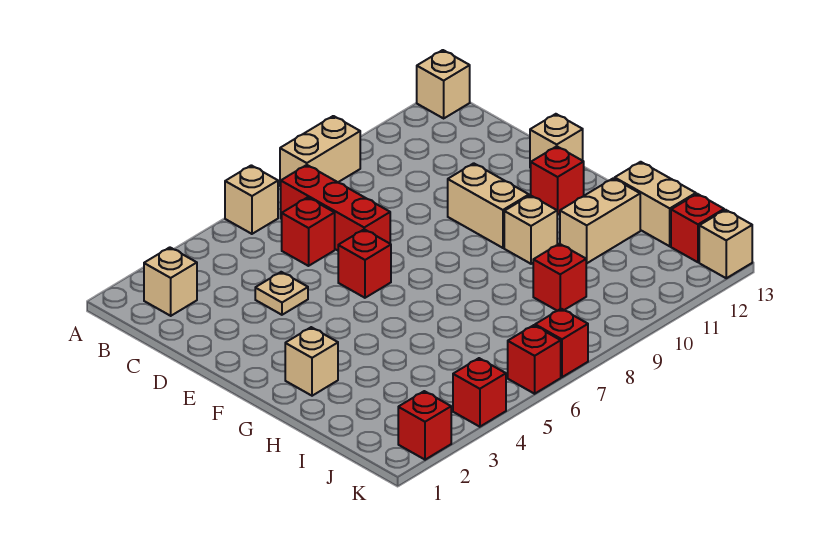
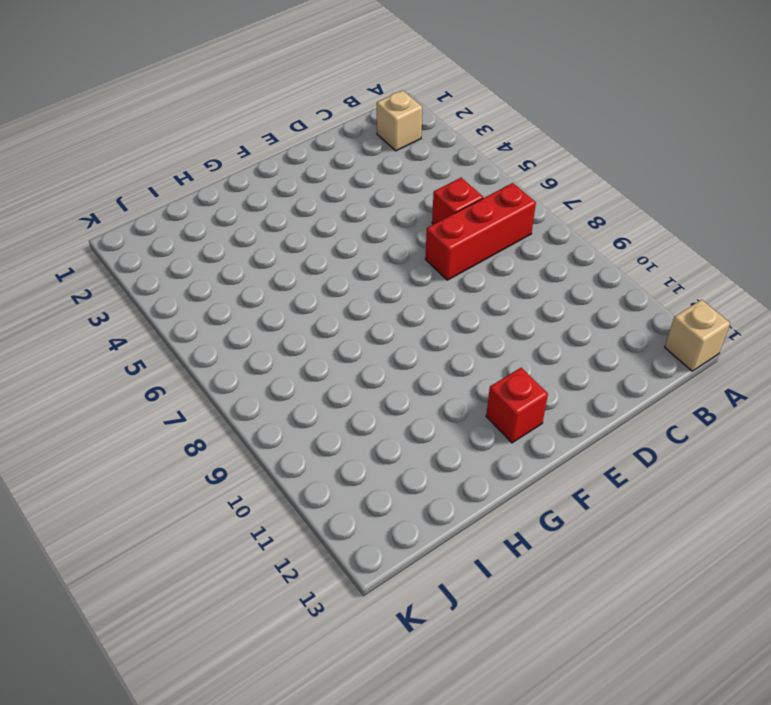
none -> tan 1x1 brick [225,165,278,234]
none -> tan 1x2 brick [280,116,360,186]
none -> tan 1x1 plate [255,272,308,315]

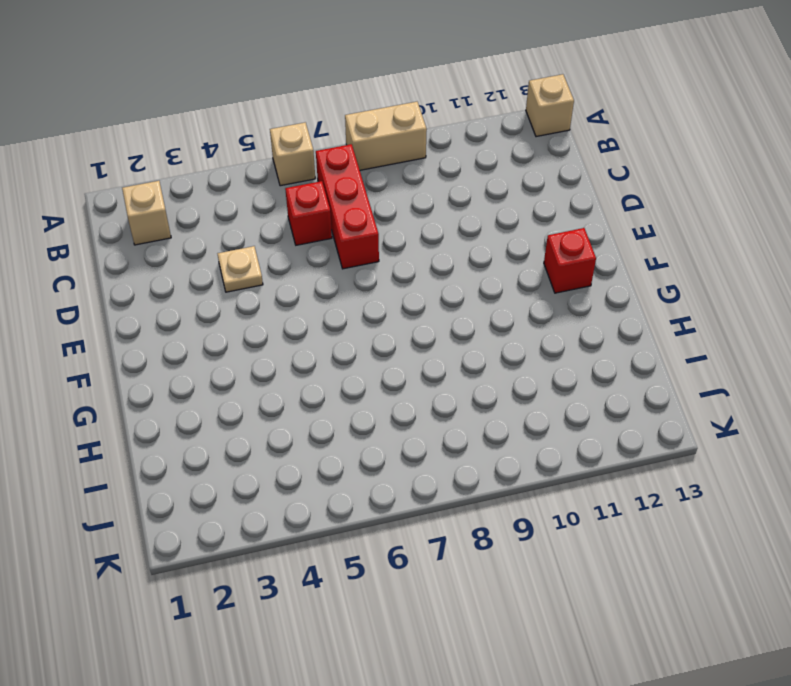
none -> red 1x1 brick [338,229,391,298]
none -> tan 1x2 brick [448,163,529,248]
none -> tan 1x1 brick [530,114,583,168]

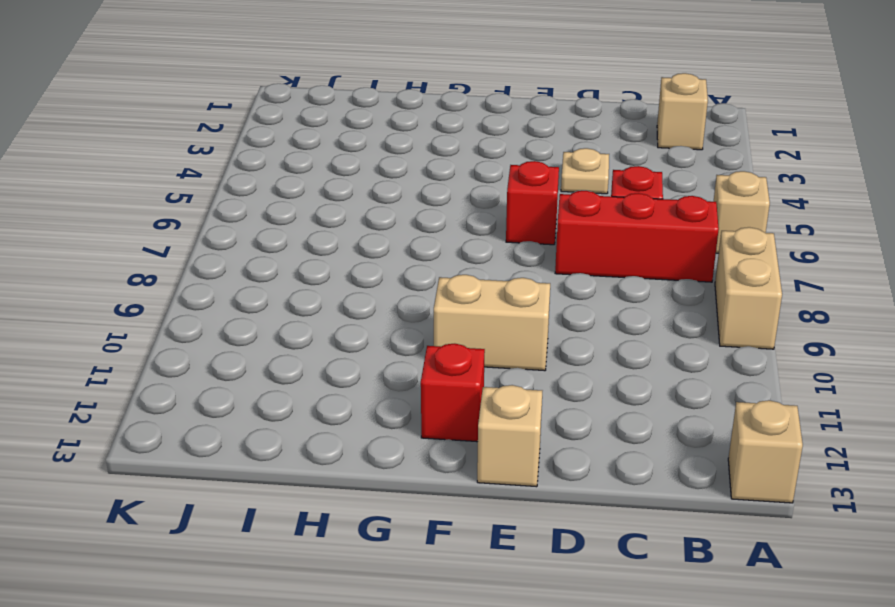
none -> tan 1x1 brick [285,327,338,396]
none -> tan 1x1 brick [504,195,557,264]
none -> tan 1x2 brick [560,178,640,263]

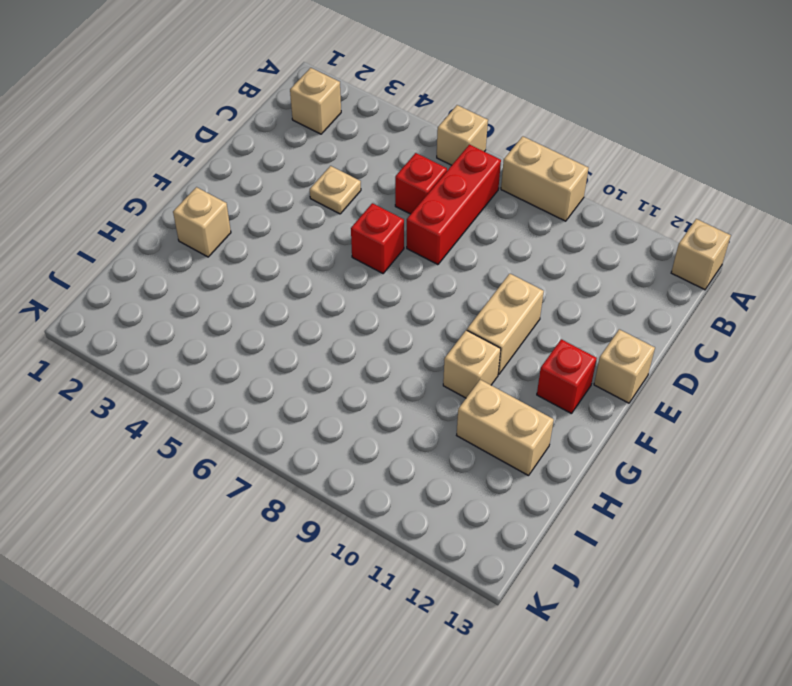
none -> tan 1x2 brick [615,162,696,246]
none -> red 1x1 brick [533,244,586,311]
none -> red 1x1 brick [671,194,724,262]

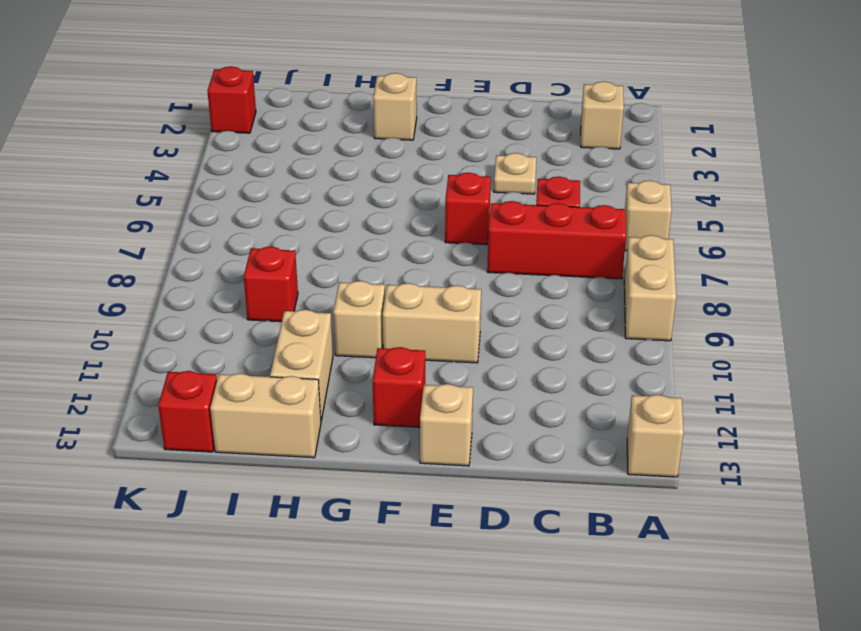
none -> red 1x1 brick [453,358,506,427]
none -> red 1x1 brick [508,325,561,394]
none -> red 1x1 brick [535,309,588,377]

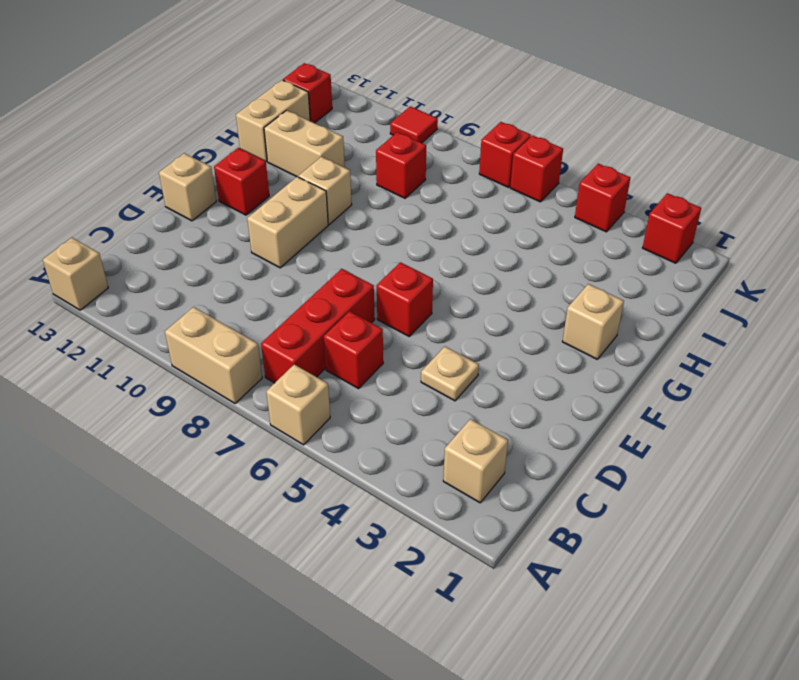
red 1x1 tile [390,106,438,143] -> none
none -> tan 1x1 brick [699,210,752,278]

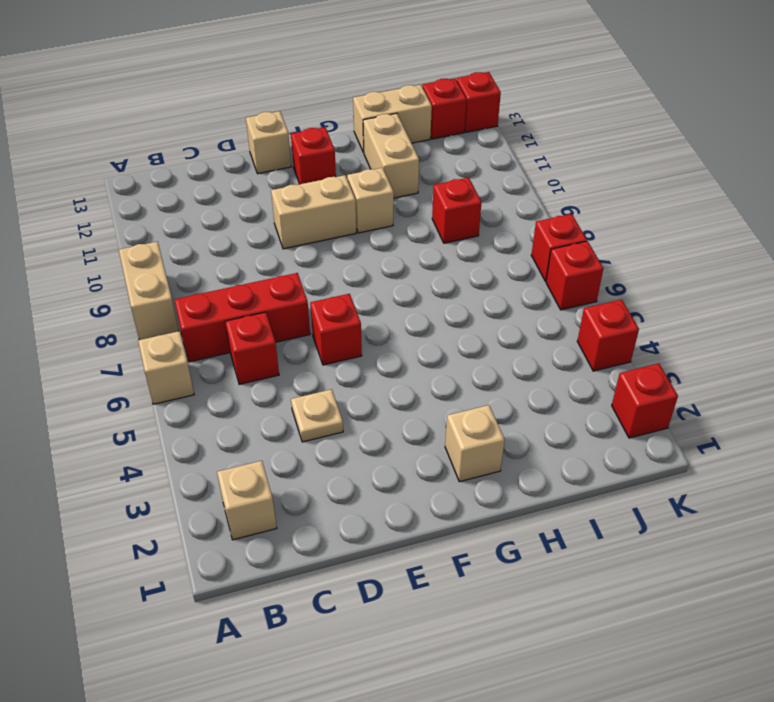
red 1x1 brick [457,72,501,132] -> tan 1x1 brick [699,210,752,278]
none -> tan 1x1 brick [417,50,470,118]

